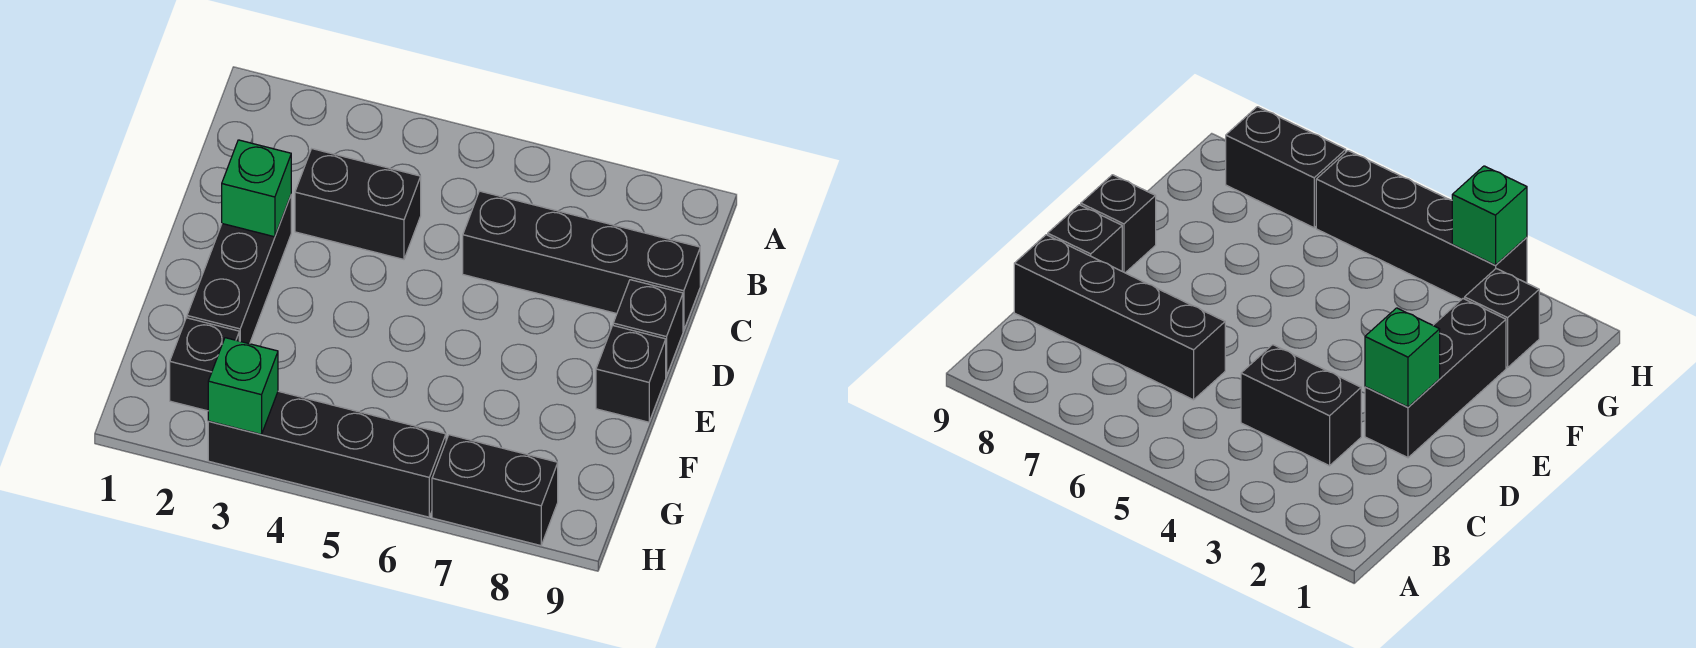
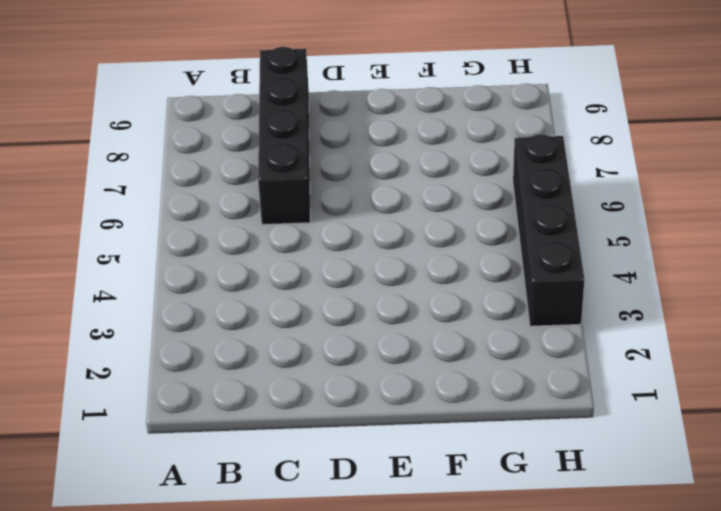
none -> black 1x2 brick [295,149,421,259]
none -> black 1x3 brick [187,196,291,344]

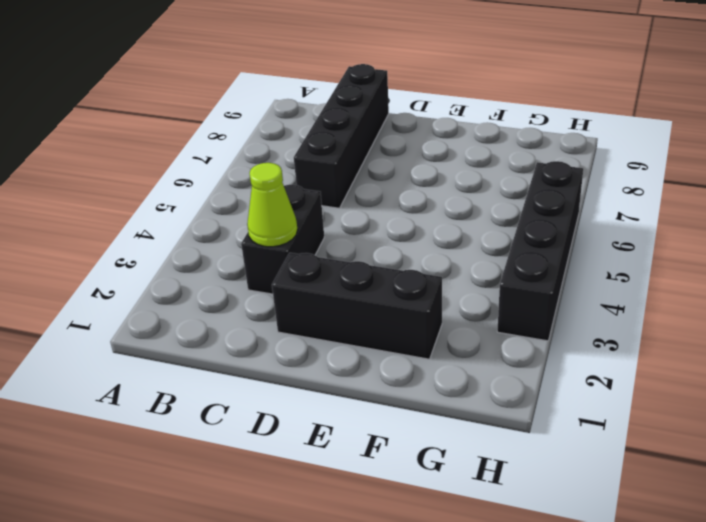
lime 1x1 cone [247,163,297,247] -> none
none -> black 1x1 brick [613,280,683,376]
none -> black 1x1 brick [596,326,666,422]

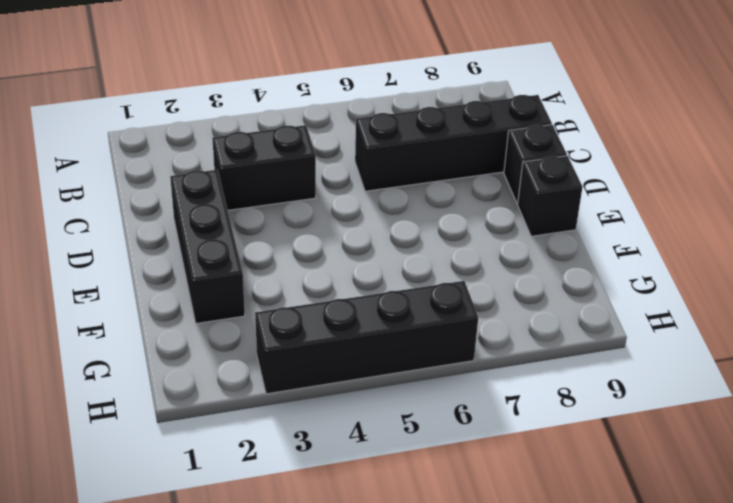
none -> black 1x1 brick [170,318,239,411]
none -> black 1x2 brick [432,435,558,546]

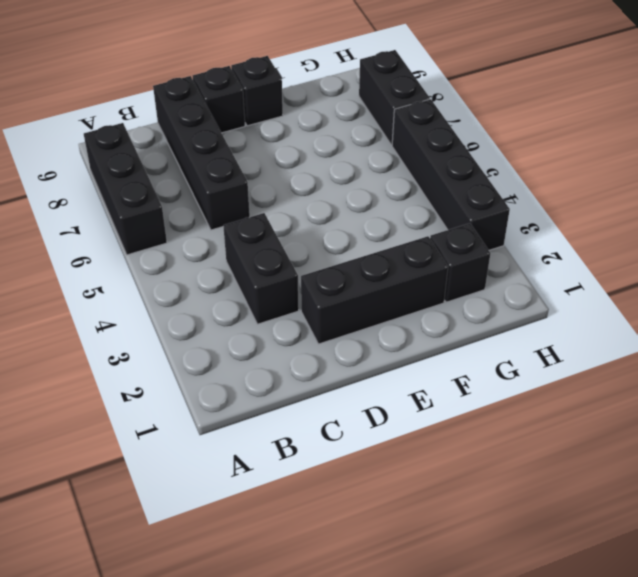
black 1x3 brick [84,123,167,255] -> none
none -> green 1x1 brick [222,140,291,237]
none -> green 1x1 brick [208,338,278,434]

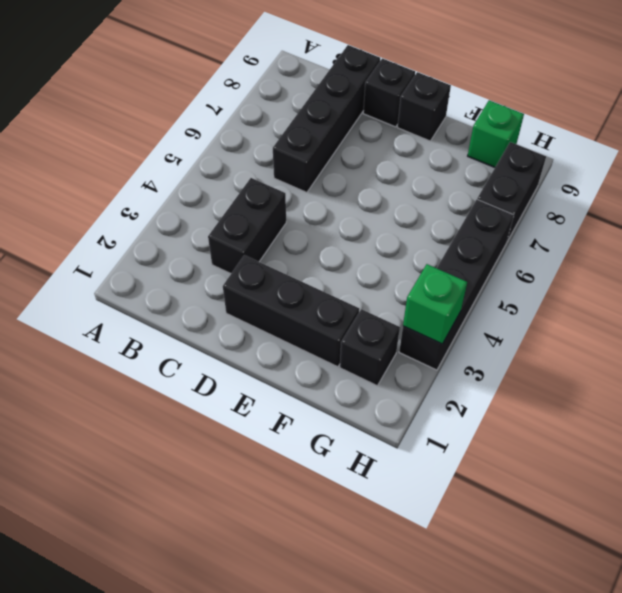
green 1x1 brick [468,100,524,167] -> green 1x1 brick moved to [222,140,291,237]

